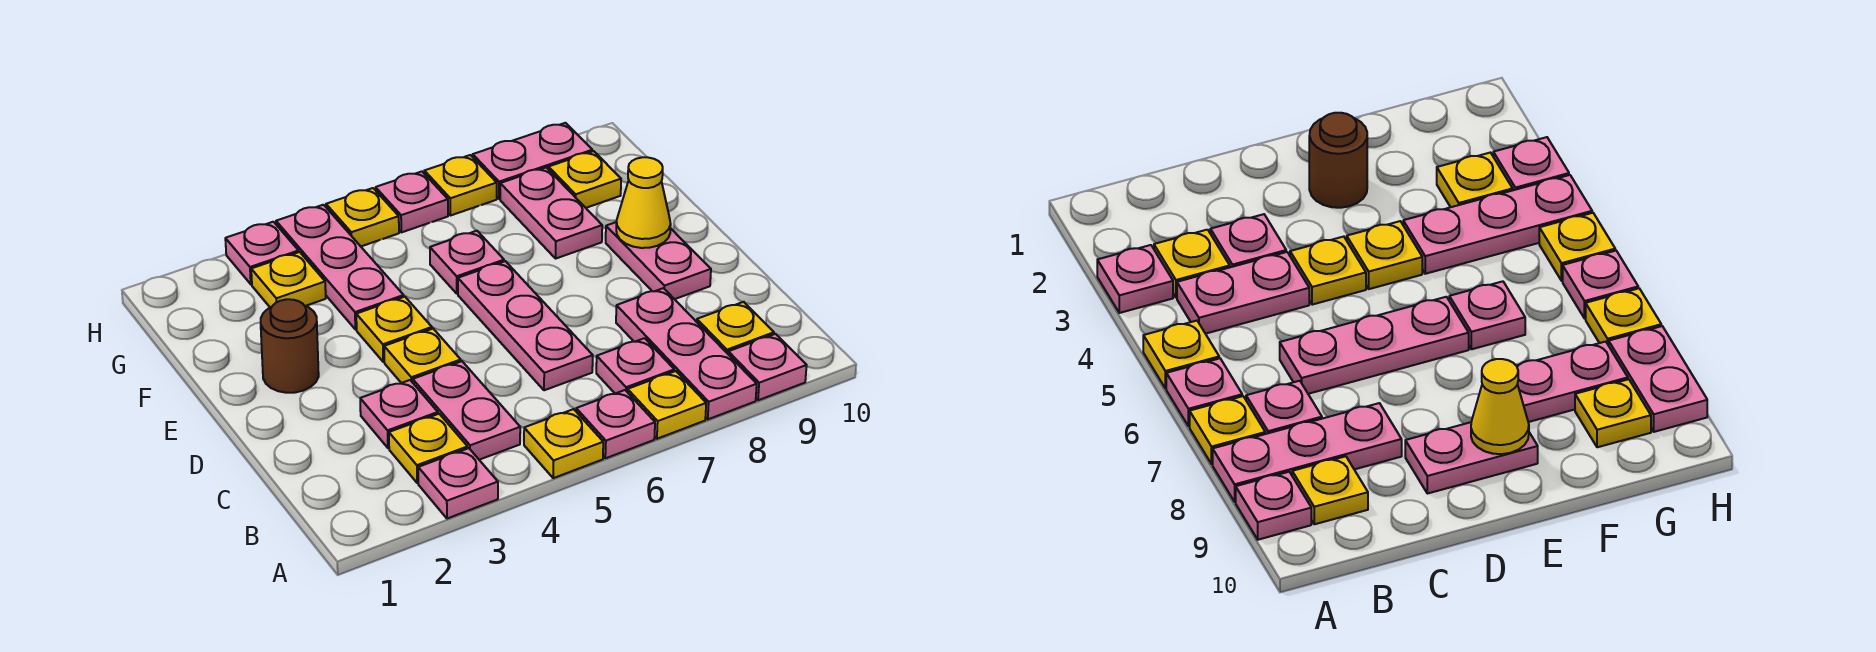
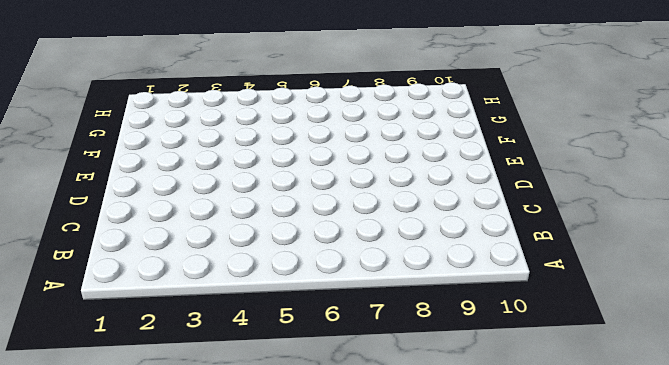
none -> pink 1x1 plate [418,448,498,519]
none -> yellow 1x1 plate [524,409,603,478]
none -> pink 1x1 plate [576,390,655,458]

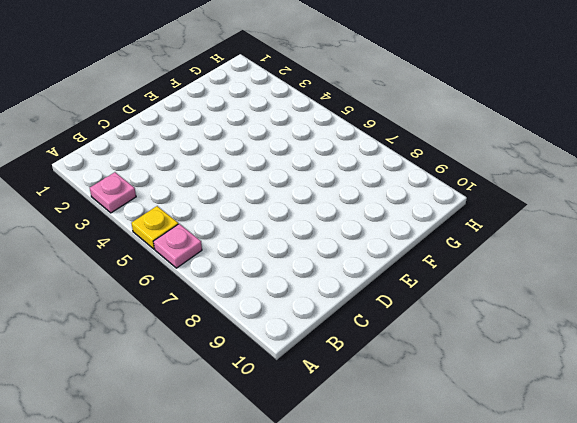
none -> yellow 1x1 plate [627,371,706,439]
none -> pink 1x3 plate [616,288,757,419]
none -> pink 1x1 plate [728,334,807,400]

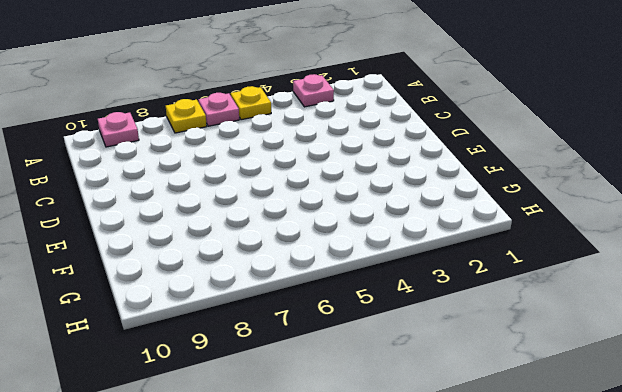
none -> pink 1x3 plate [616,288,757,419]
none -> yellow 1x1 plate [389,414,468,483]
none -> pink 1x2 plate [413,361,520,460]

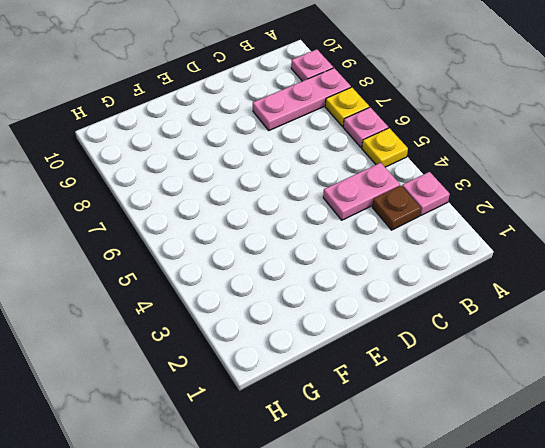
brown 1x1 plate [372,186,421,230] -> yellow 1x1 plate [389,414,468,483]
none -> pink 1x1 plate [596,338,674,393]
none -> yellow 1x1 plate [697,302,774,354]
none -> pink 1x1 plate [360,380,438,448]

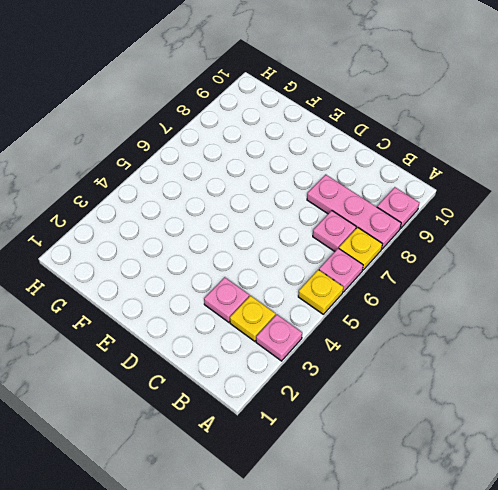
none -> pink 1x2 plate [413,361,520,460]
none -> yellow 1x1 plate [697,302,774,354]
none -> pink 1x3 plate [458,261,593,390]

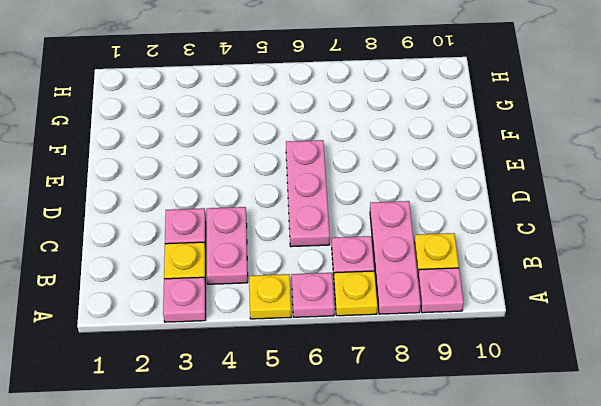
none -> yellow 1x1 plate [384,329,461,383]
none -> pink 1x2 plate [606,222,711,299]
none -> brown 1x1 round brick [261,299,319,393]

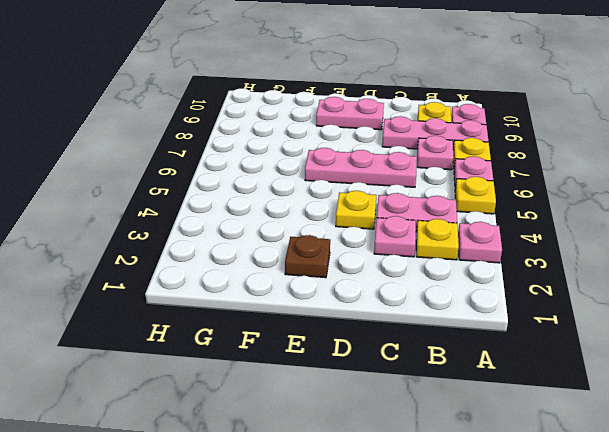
brown 1x1 plate [285,235,330,278] -> brown 1x1 round brick [261,299,319,393]
none -> yellow 1x1 plate [356,297,432,362]
none -> pink 1x3 plate [276,205,404,330]
none -> pink 1x1 plate [430,231,504,294]

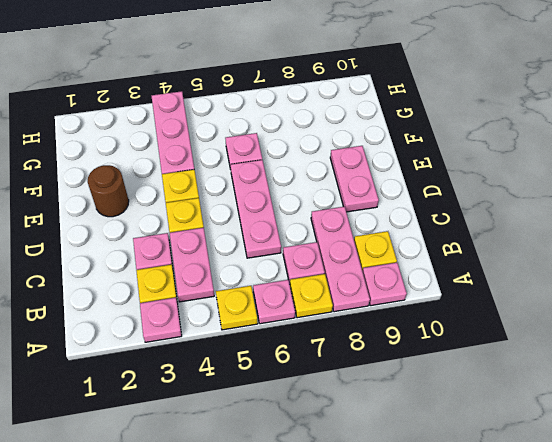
none -> pink 1x2 plate [500,168,602,258]
none -> yellow 1x1 plate [251,252,326,307]
none -> yellow 1x1 plate [548,151,621,208]

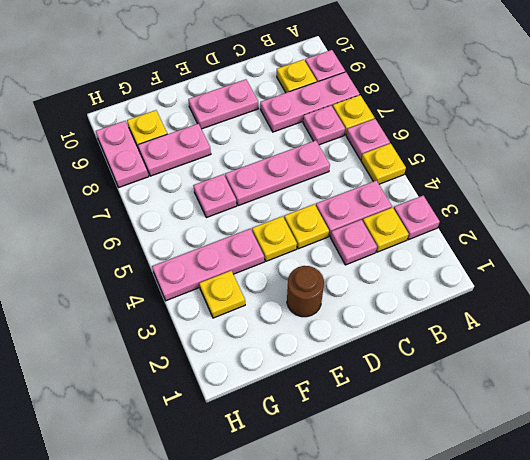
none -> pink 1x1 plate [225,222,299,284]
none -> yellow 1x1 plate [326,188,399,246]
none -> pink 1x1 plate [376,171,448,232]

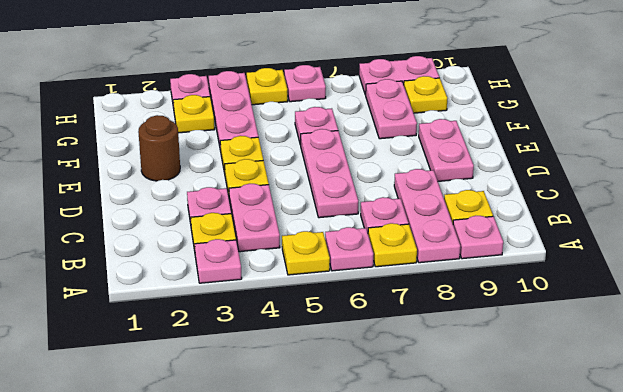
none -> yellow 1x1 plate [424,155,497,216]
none -> yellow 1x1 cone [616,157,671,248]

